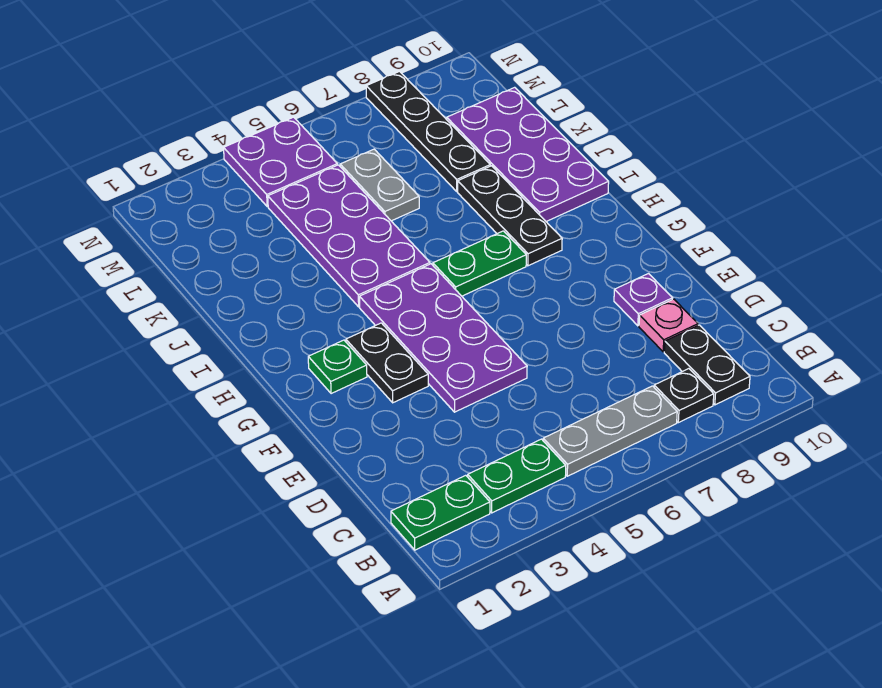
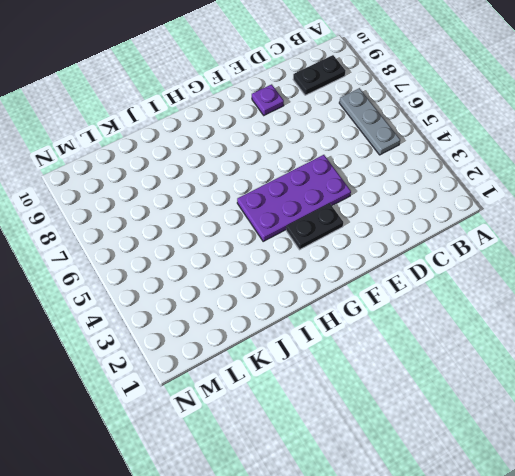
none -> green 1x2 plate [391,475,490,550]
none -> green 1x2 plate [468,439,566,513]
none -> black 1x1 plate [654,369,714,423]

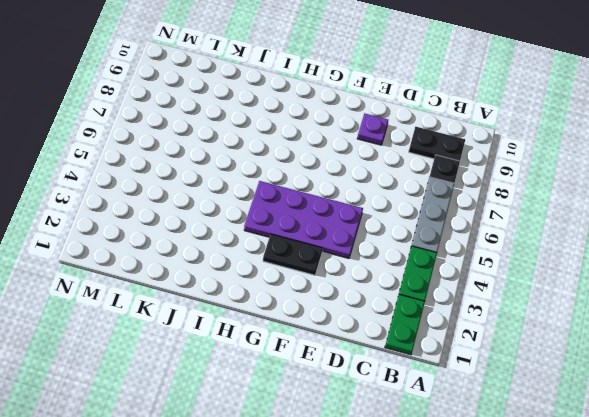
none -> pink 1x1 plate [639,299,698,352]
none -> green 1x1 plate [308,340,367,394]
none -> green 1x2 plate [433,231,526,296]

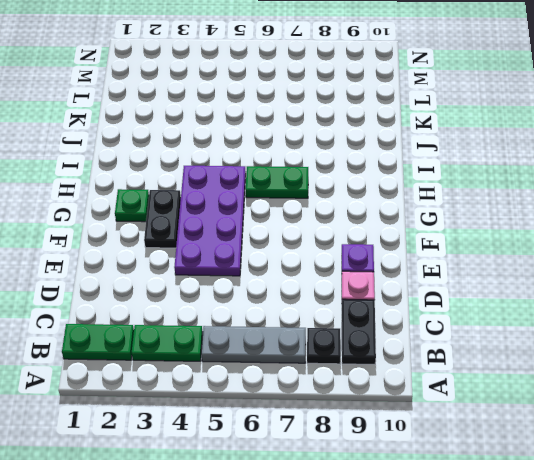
none -> black 1x3 plate [458,166,562,266]
none -> purple 2x4 plate [268,165,430,307]
none -> purple 2x4 plate [447,87,609,221]

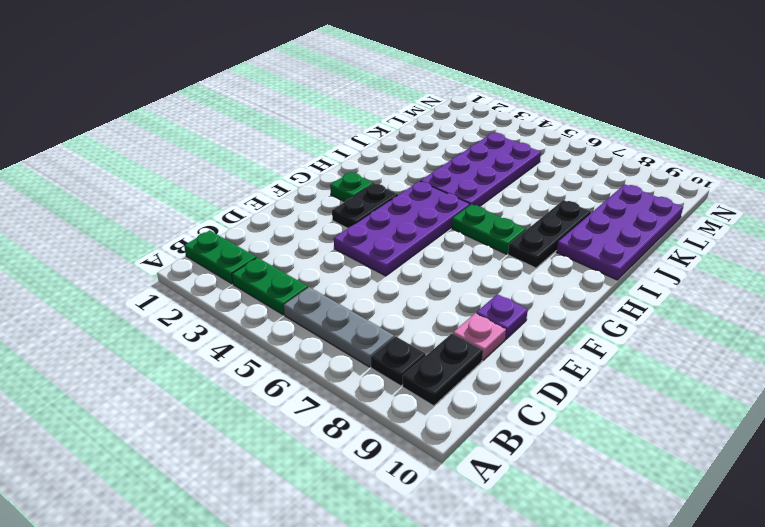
none -> grey 1x2 plate [340,149,419,221]
none -> black 1x4 plate [366,71,490,191]
none -> purple 2x2 plate [224,117,337,206]

